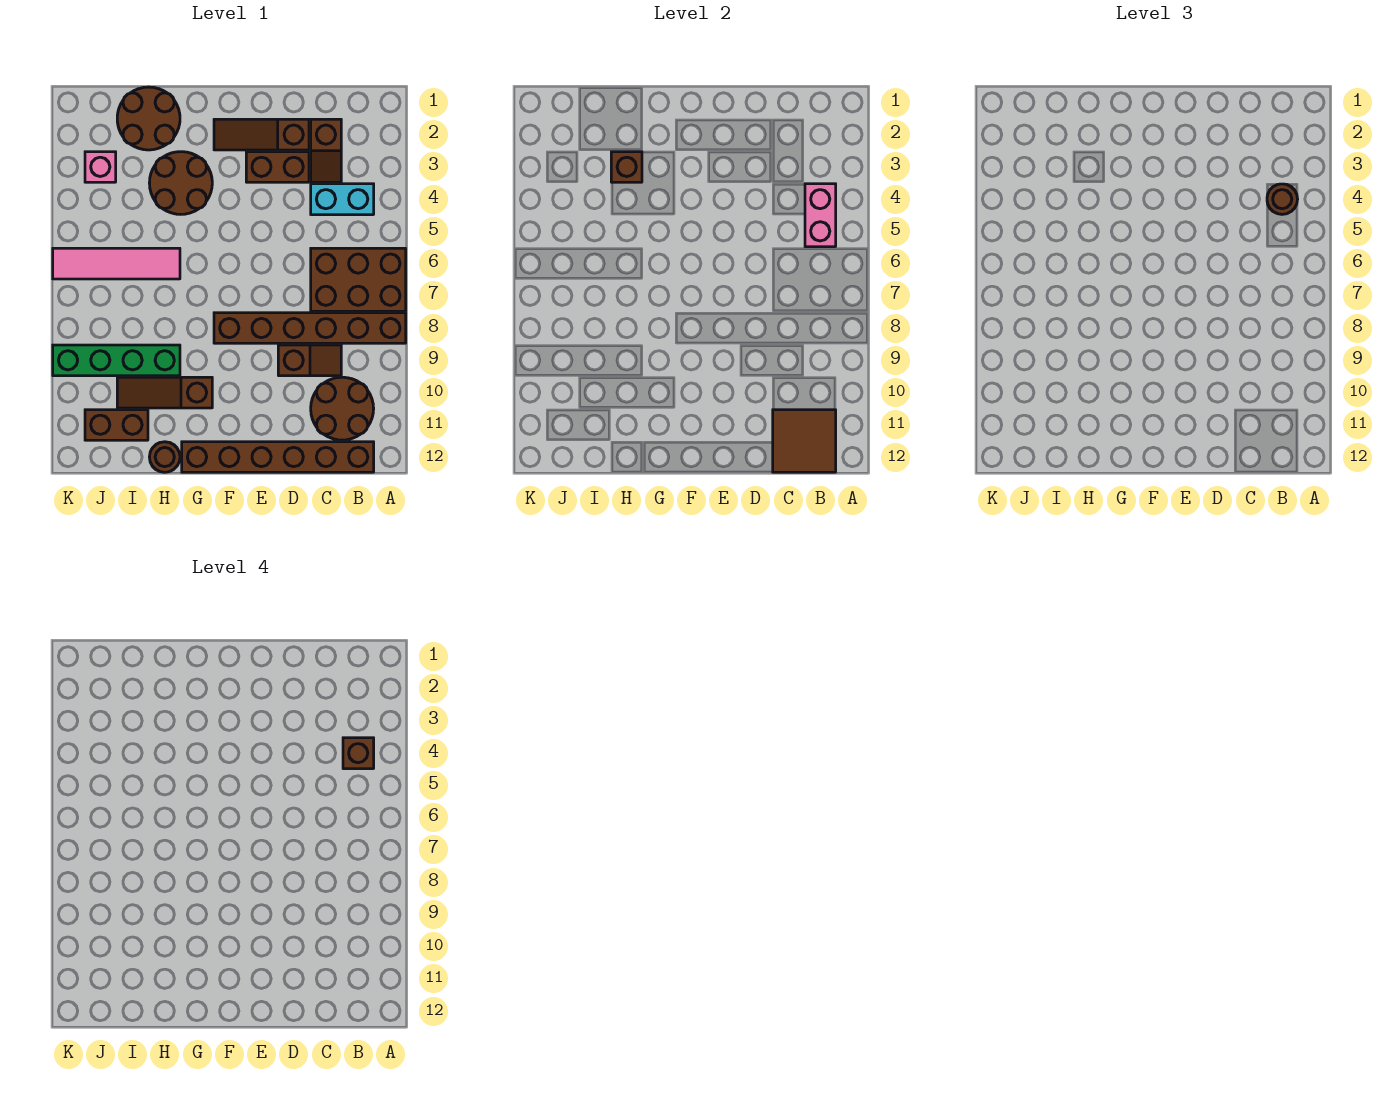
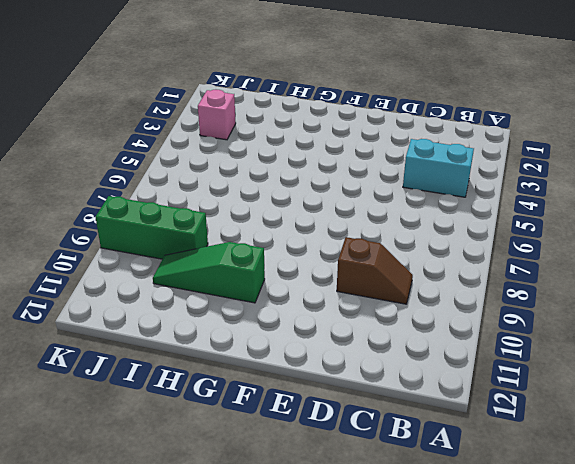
green 1x3 slope [153,242,265,303] -> brown 1x3 slope [117,377,212,408]
green 1x3 brick [96,196,208,259] -> green 1x4 brick [53,345,180,376]
none -> brown 2x3 brick [311,248,406,311]
none -> brown 1x6 brick [214,313,406,343]
none -> brown 2x2 round brick [311,377,374,440]

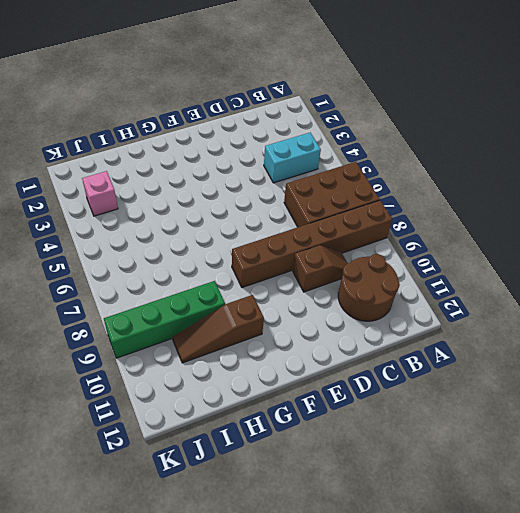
none -> brown 1x6 brick [182,442,374,472]
none -> brown 1x2 slope [311,119,341,182]
none -> brown 1x3 slope [214,119,309,150]

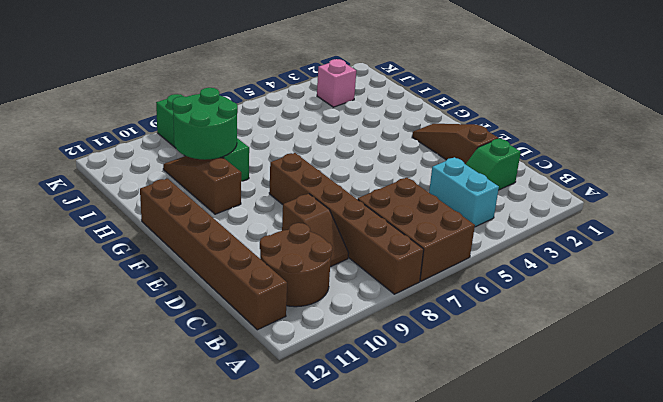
green 1x2 slope [466,138,521,190] -> brown 1x2 slope [311,119,341,182]
green 2x2 round brick [173,88,238,160] -> none
none -> brown 1x2 brick [246,152,309,182]
none -> brown 2x2 round brick [149,152,212,214]
none -> brown 2x2 round brick [117,87,180,150]

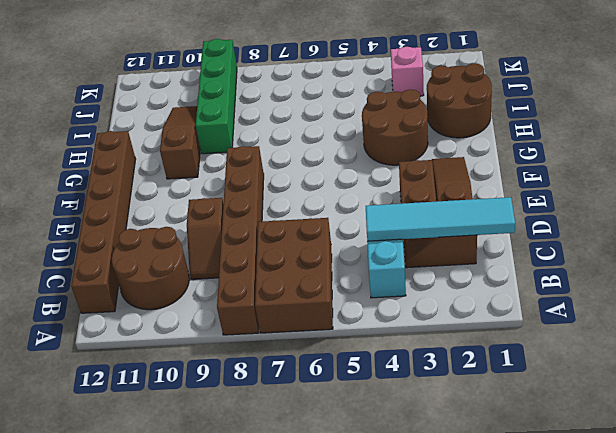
cyan 1x4 tile [366,197,515,241] -> none
none -> pink 1x4 tile [53,248,180,279]
none -> brown 1x1 round brick [150,442,180,472]
none -> brown 1x2 brick [85,410,148,440]

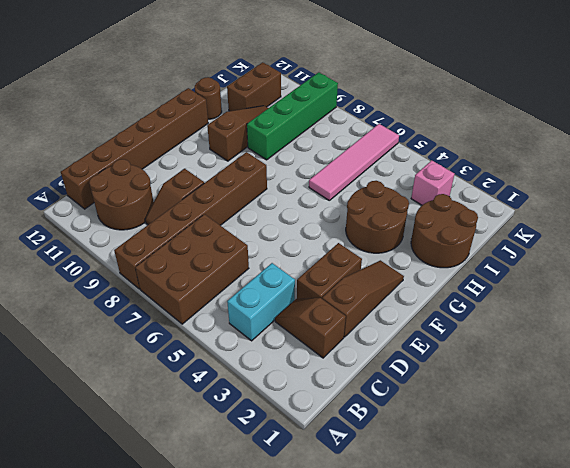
none -> pink 1x2 brick [805,184,836,247]
none -> brown 2x2 tile [773,410,836,472]
none -> brown 1x1 brick [611,152,642,182]

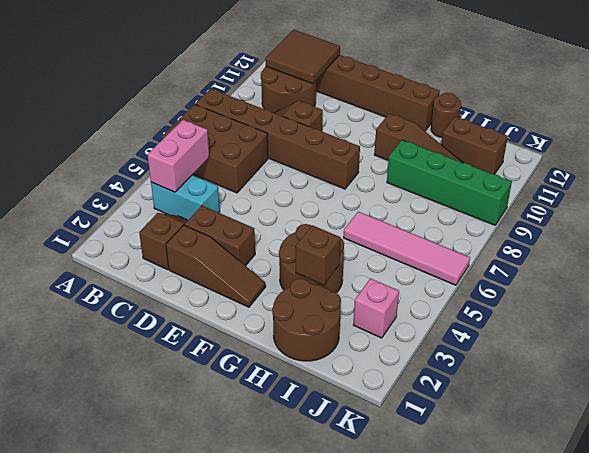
none -> brown 1x1 round brick [1267,184,1298,214]
none -> brown 1x1 brick [343,738,374,769]

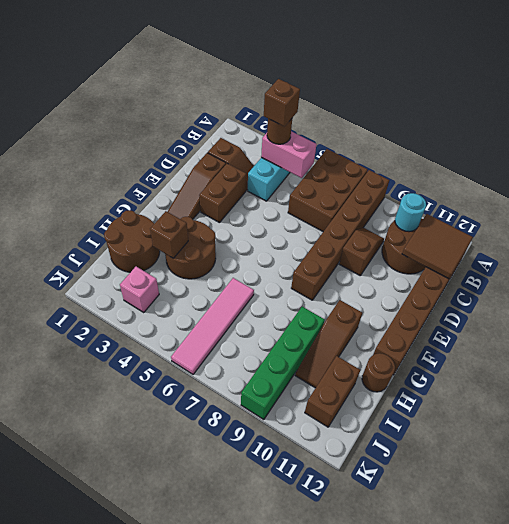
cyan 1x1 round brick [395,193,426,232] -> none

